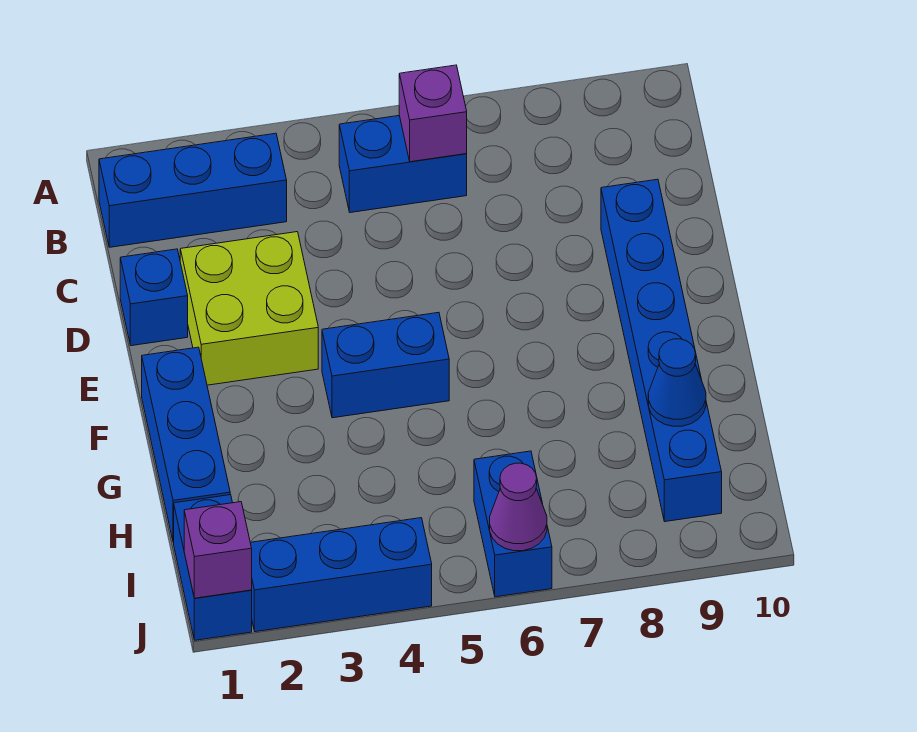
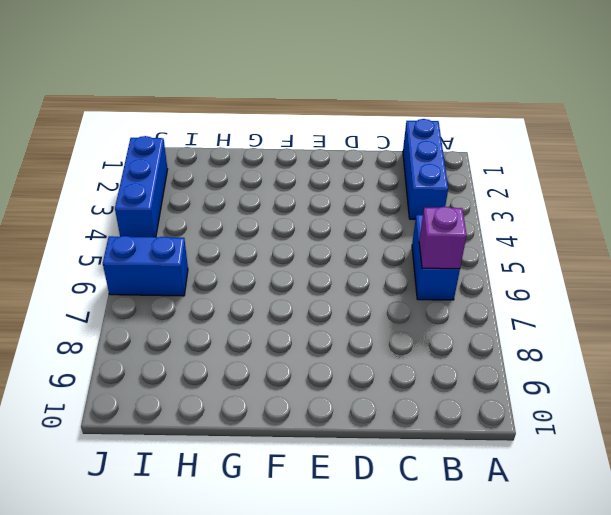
none -> blue 1x1 brick [120,249,188,346]
none -> lime 2x2 brick [180,232,318,385]
none -> blue 1x6 brick [601,179,722,522]

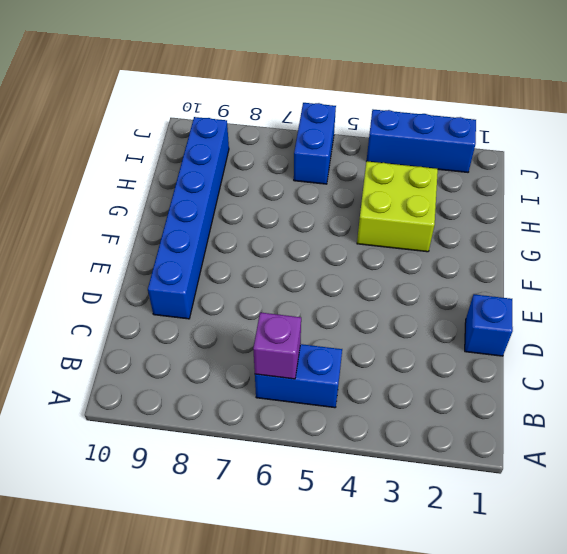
lime 2x2 brick [357,161,438,252] -> lime 2x2 brick moved to [180,232,318,385]
none -> blue 1x3 brick [99,133,287,247]
none -> blue 1x3 brick [142,347,230,542]
none -> blue 1x2 brick [322,312,449,418]

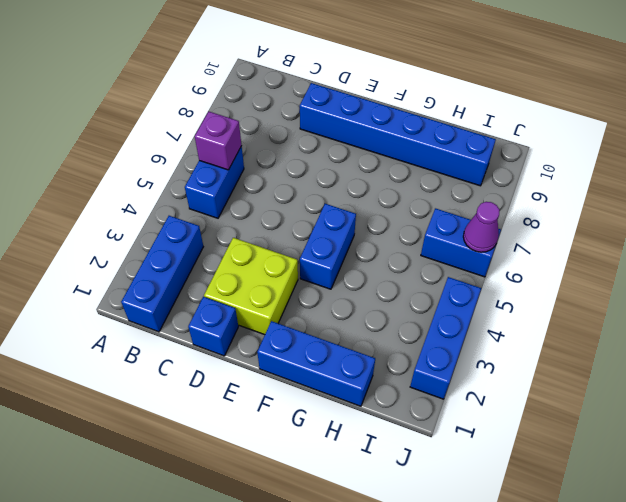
none -> blue 1x2 brick [174,495,252,640]
none -> blue 1x1 cone [648,339,706,426]
none -> purple 1x1 brick [184,502,252,598]

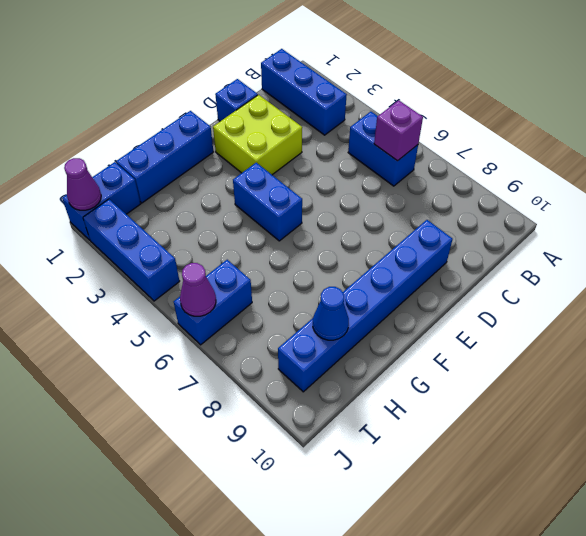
purple 1x1 cone [64,158,101,210] -> purple 1x1 brick [184,502,252,598]

